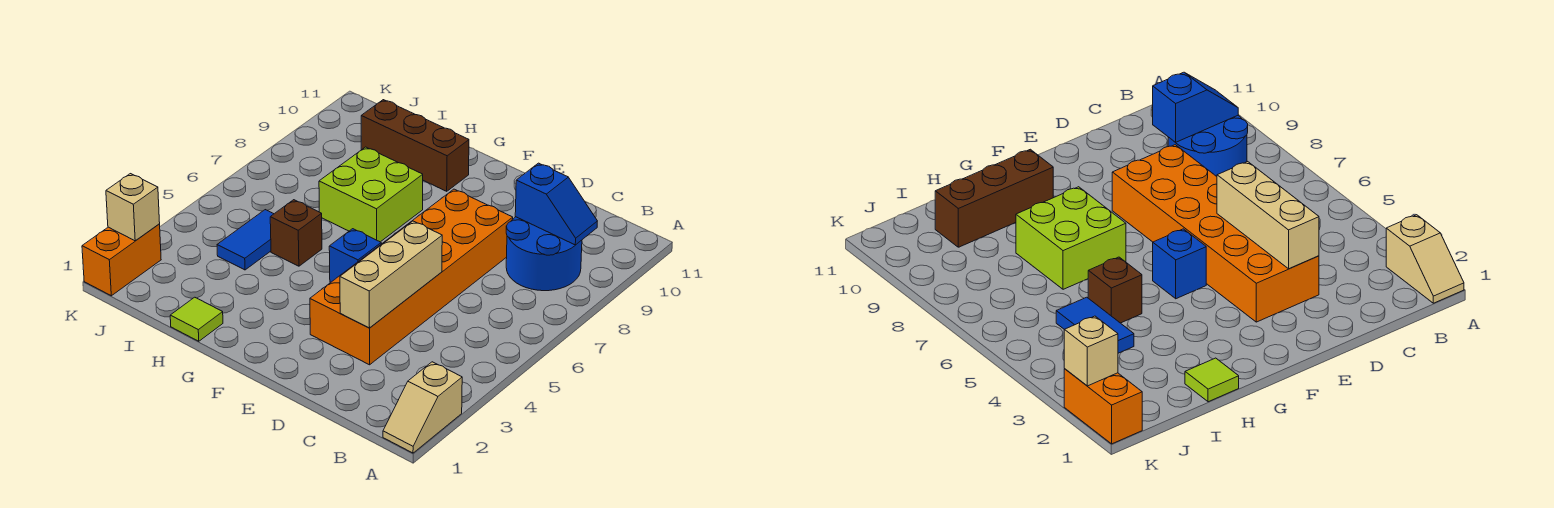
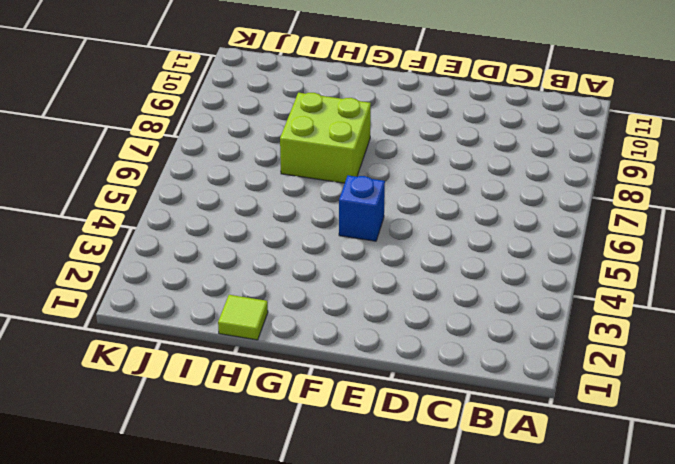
none -> tan 1x2 slope [383,362,462,453]
none -> blue 2x2 round brick [506,217,582,291]
none -> orange 2x6 brick [310,189,513,365]

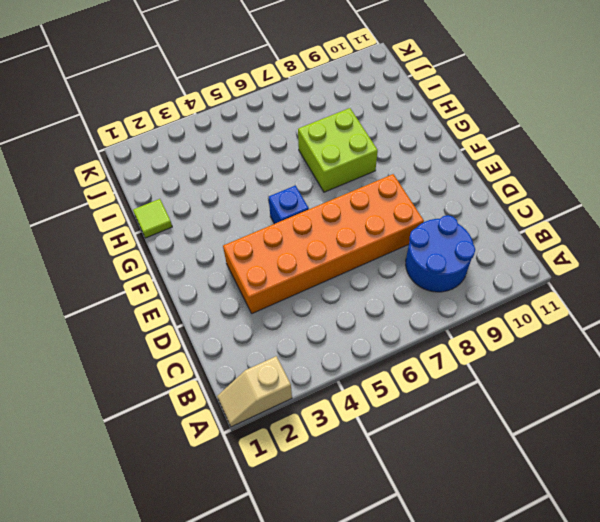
none -> brown 1x3 brick [361,100,469,191]
none -> brown 1x1 brick [270,200,322,266]
none -> blue 1x2 tile [217,210,273,270]

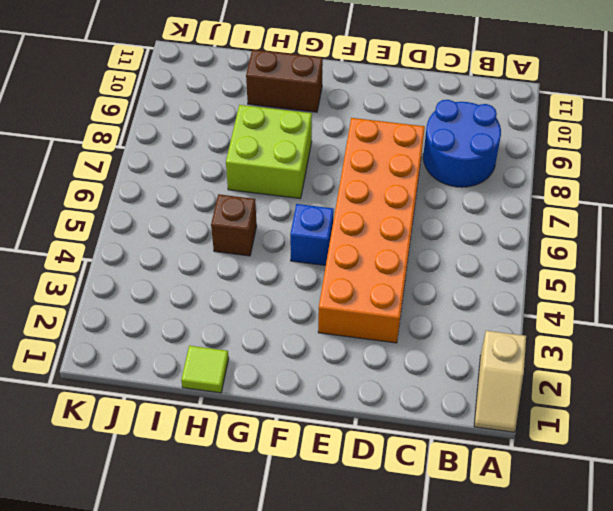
brown 1x2 brick [246,50,323,112] -> brown 1x3 brick [361,100,469,191]
none -> blue 1x2 tile [217,210,273,270]
none -> orange 1x2 brick [82,224,161,296]
none -> blue 1x2 slope [515,163,597,245]

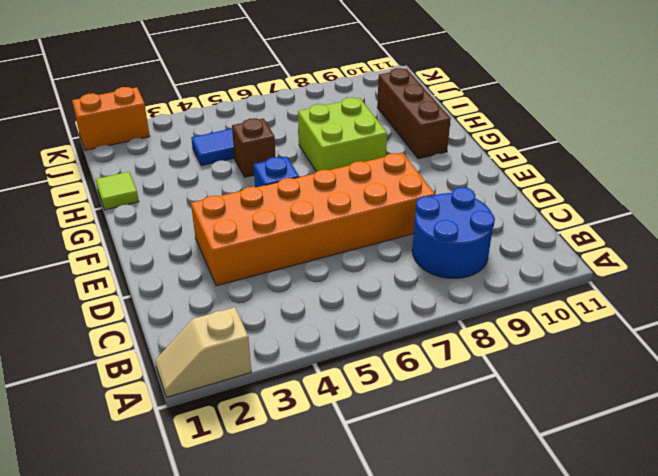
none -> blue 1x2 slope [515,163,597,245]
none -> tan 1x3 brick [340,221,442,328]
none -> tan 1x1 brick [106,174,160,241]

